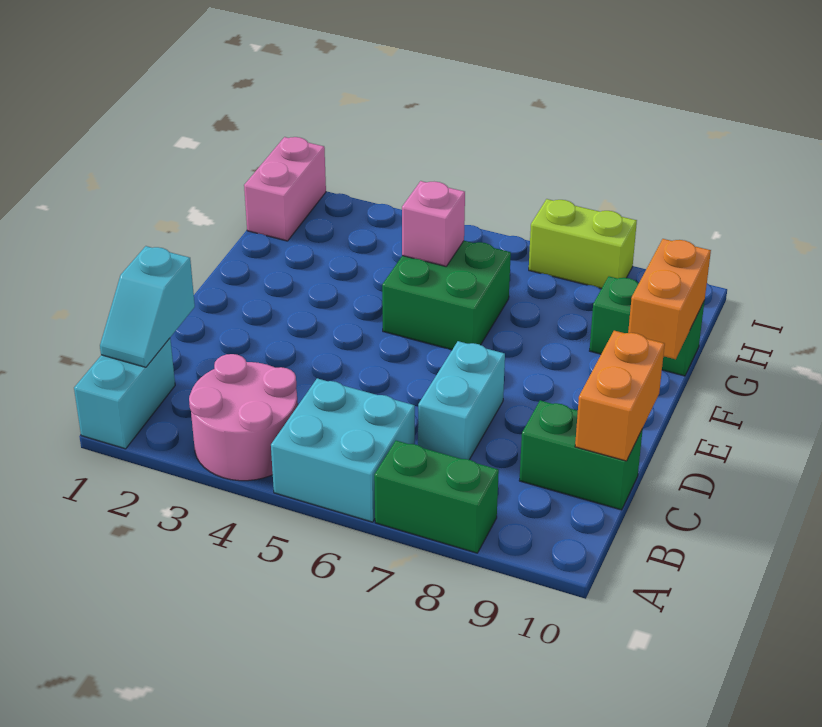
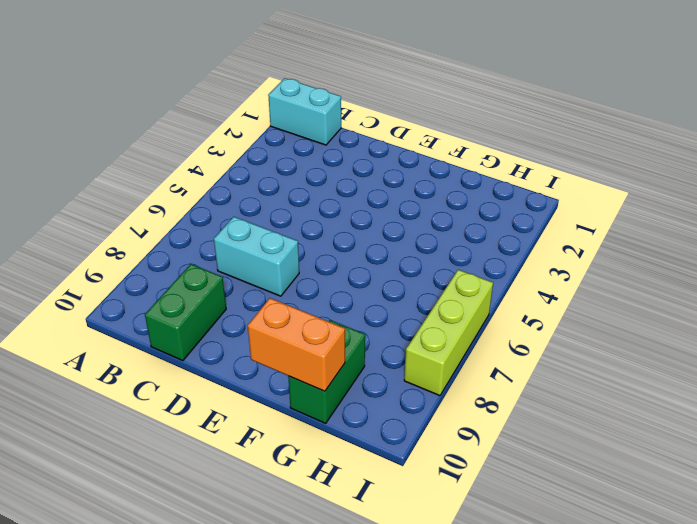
lime 1x3 brick [404,270,493,396] -> lime 1x2 brick [529,199,637,289]
none -> pink 2x2 round brick [189,354,298,481]
none -> cyan 2x2 brick [271,378,415,522]
none -> green 1x2 brick [374,441,499,553]

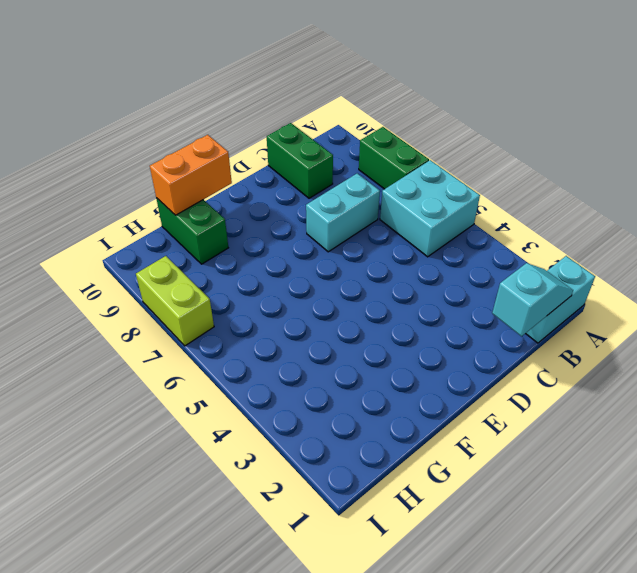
none -> pink 2x2 round brick [189,354,298,481]
none -> green 2x2 brick [382,241,511,350]
none -> pink 1x2 brick [244,137,326,241]

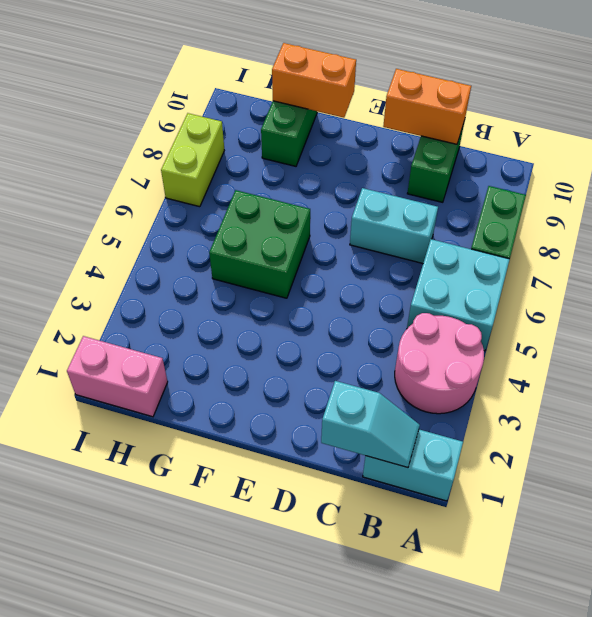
none -> pink 1x1 brick [402,181,465,266]

